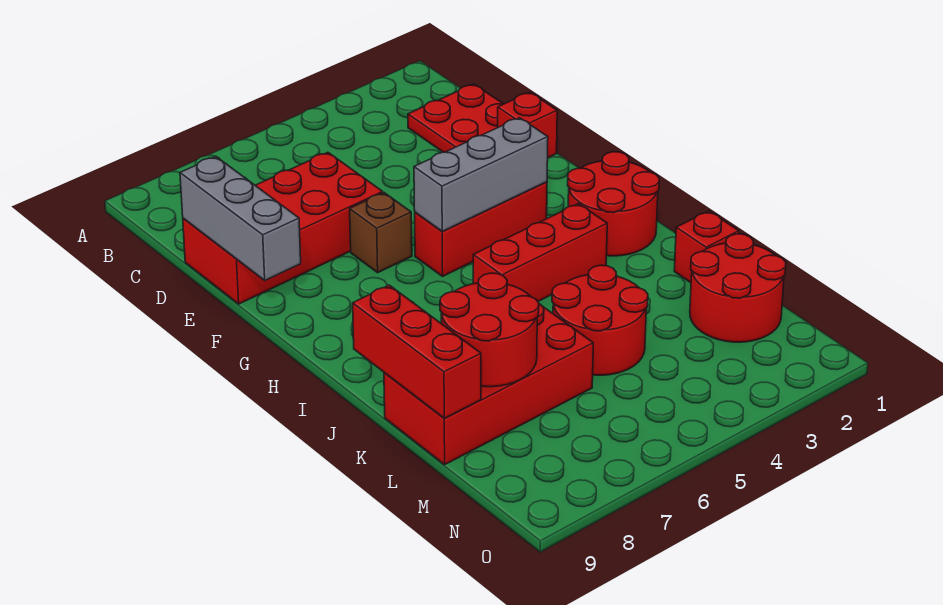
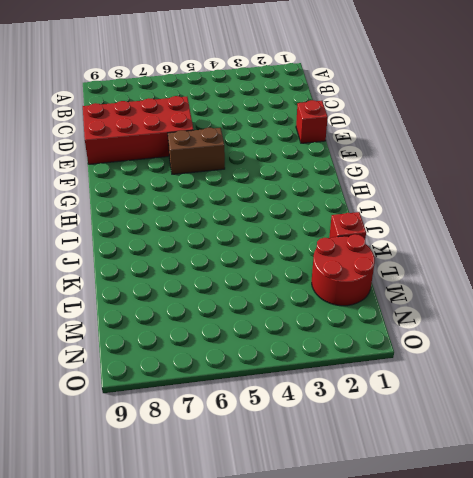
brown 1x2 brick [168,128,225,174] -> brown 1x1 brick [350,193,412,273]
none -> red 2x2 plate [408,84,503,152]
none -> red 1x3 brick [415,182,547,276]
none -> red 2x2 round brick [568,152,659,256]

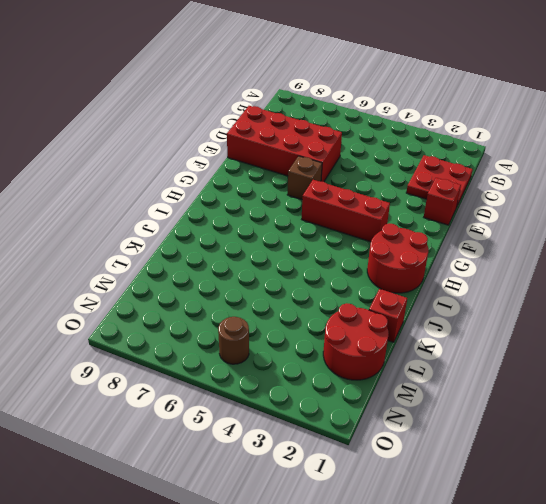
brown 1x1 round brick [218,317,249,364] -> none
none -> red 1x3 brick [473,204,607,301]
none -> red 2x2 round brick [552,265,648,375]
none -> red 2x4 brick [384,304,593,465]

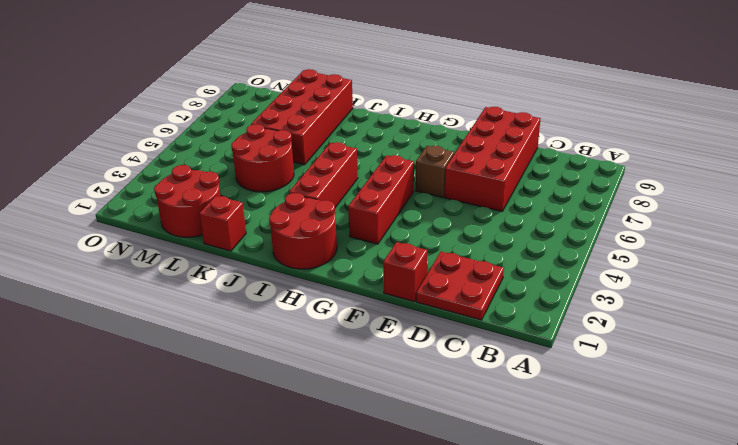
none -> grey 1x3 brick [180,156,301,280]
none -> grey 1x3 brick [414,118,548,231]
none -> red 1x3 brick [353,285,481,418]

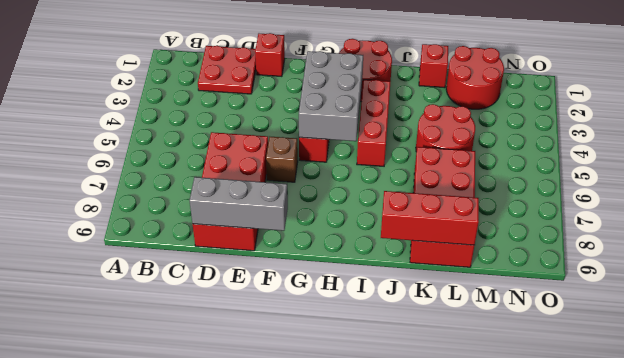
grey 2x3 brick [299,51,363,141] -> grey 1x3 brick [414,118,548,231]
none -> red 2x2 round brick [440,273,539,387]

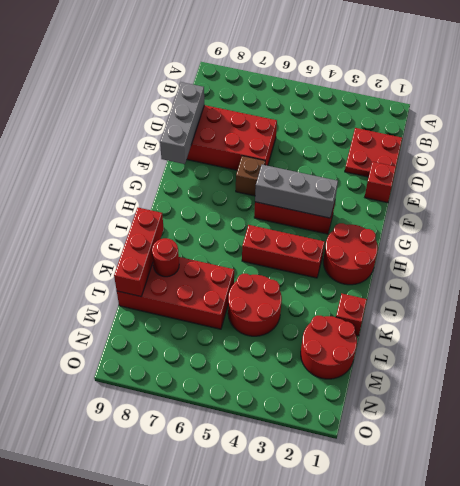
red 1x1 round brick [152,238,179,277] -> red 2x2 round brick [440,273,539,387]

